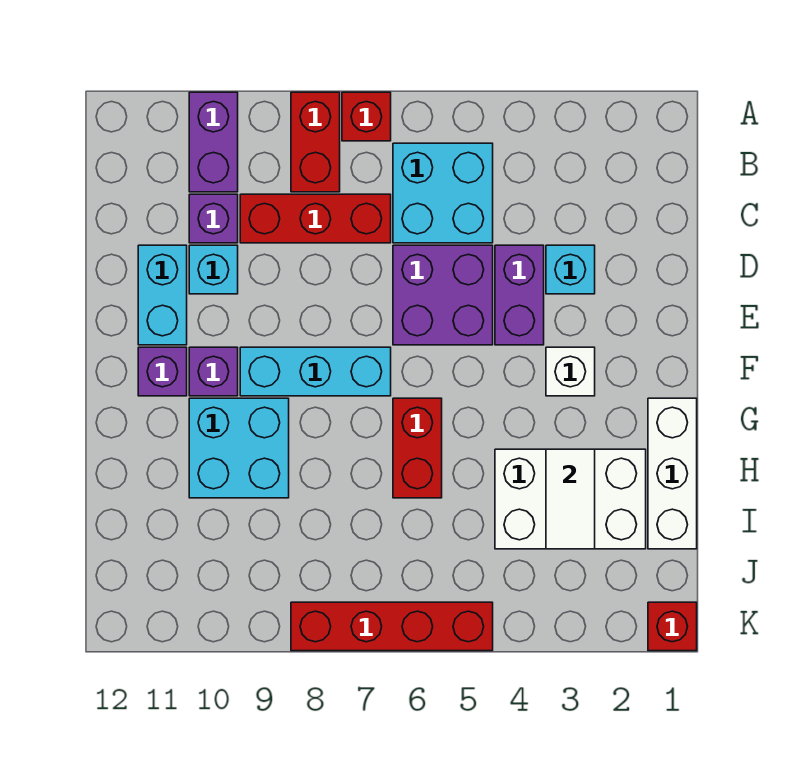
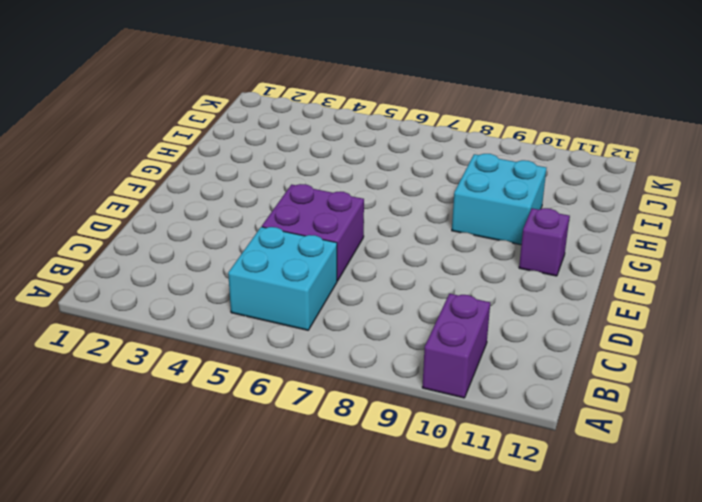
none -> red 1x1 brick [342,92,391,141]
none -> red 1x2 brick [291,92,340,192]
none -> red 1x3 brick [240,194,391,243]

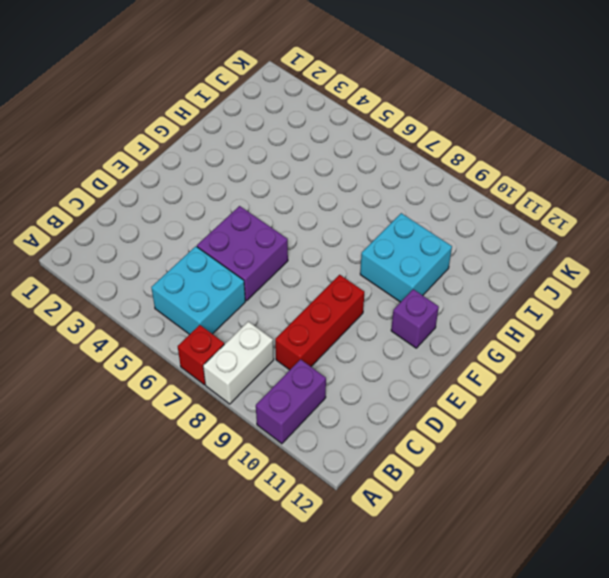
white 1x2 brick [203,321,274,404] -> red 1x2 brick [291,92,340,192]
red 1x3 brick [275,275,364,370] -> red 1x3 brick turned to [240,194,391,243]
none -> purple 1x1 brick [189,194,238,243]
none -> cyan 1x1 brick [546,245,595,294]
none -> purple 1x2 brick [495,245,544,345]

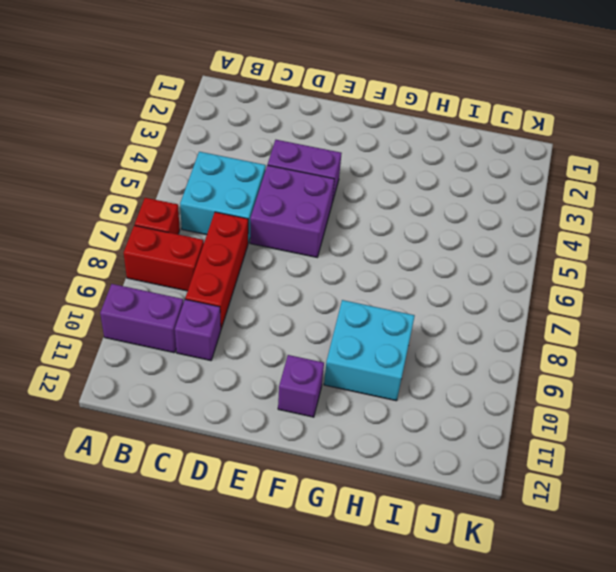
none -> cyan 1x1 brick [546,245,595,294]
none -> cyan 1x1 brick [189,245,238,294]
none -> cyan 1x2 brick [138,245,187,345]

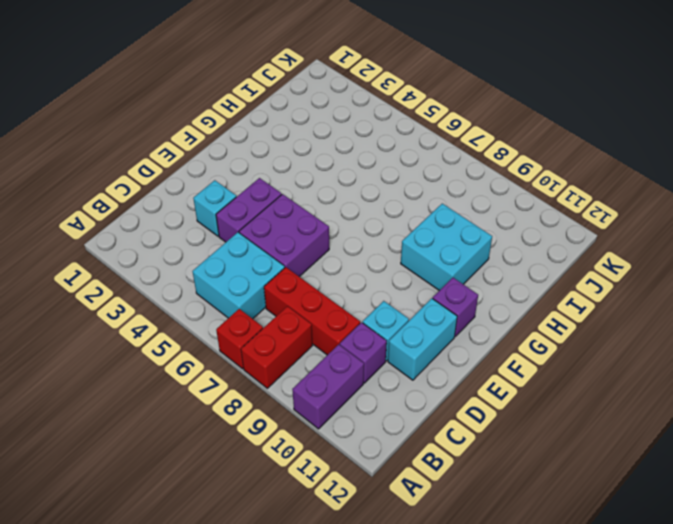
none -> white 1x1 brick [546,347,595,396]
none -> cyan 1x3 brick [240,347,391,396]
none -> purple 1x1 brick [189,347,238,396]

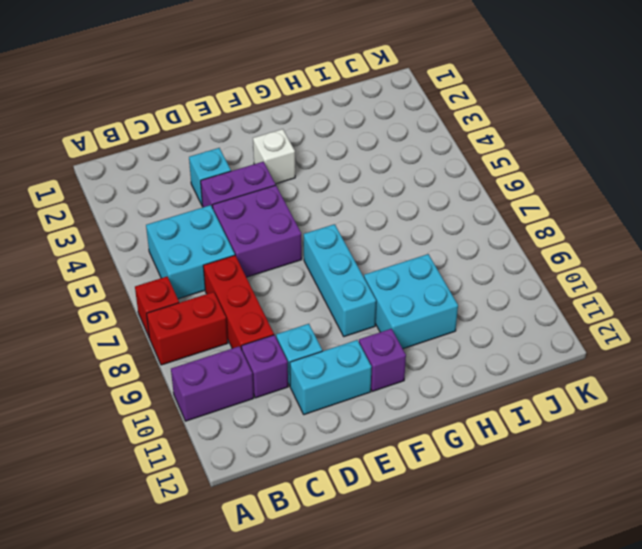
none -> purple 1x1 brick [189,347,238,396]
none -> white 1x3 brick [648,398,697,549]
none -> red 1x2 brick [393,398,442,498]

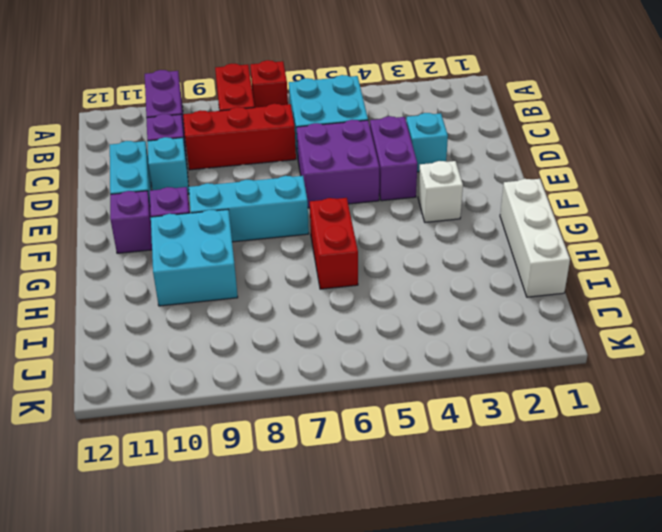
none -> white 2x3 brick [495,449,646,549]
none -> red 1x1 brick [648,602,697,651]
none -> red 1x4 brick [291,602,493,651]

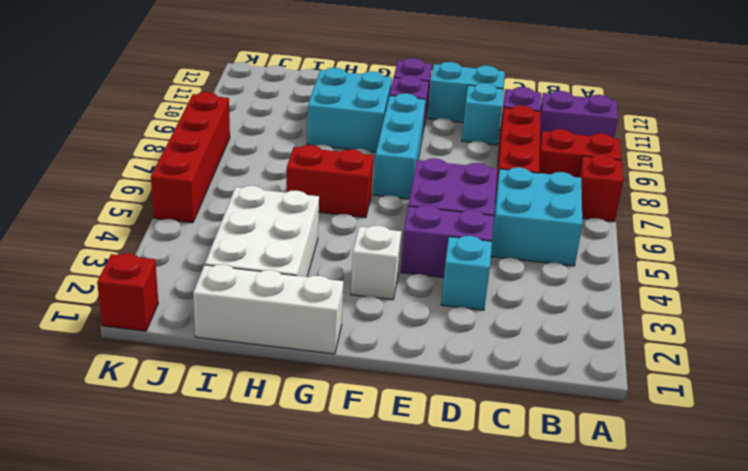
none -> white 1x2 tile [546,449,595,549]

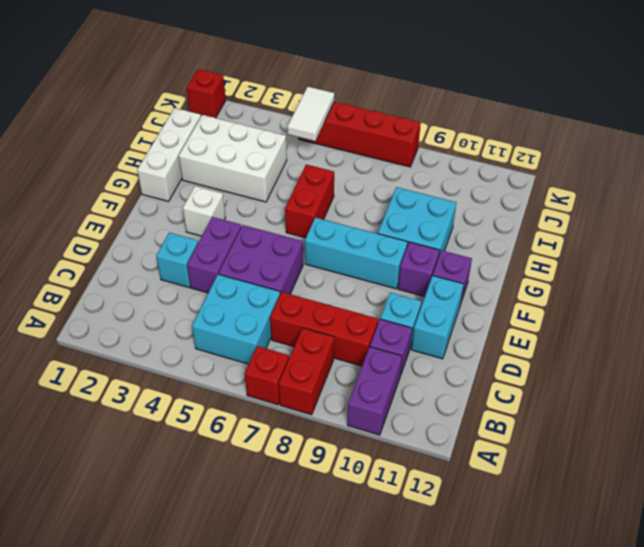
white 1x2 tile [287,87,334,141] -> white 1x2 tile moved to [546,449,595,549]

